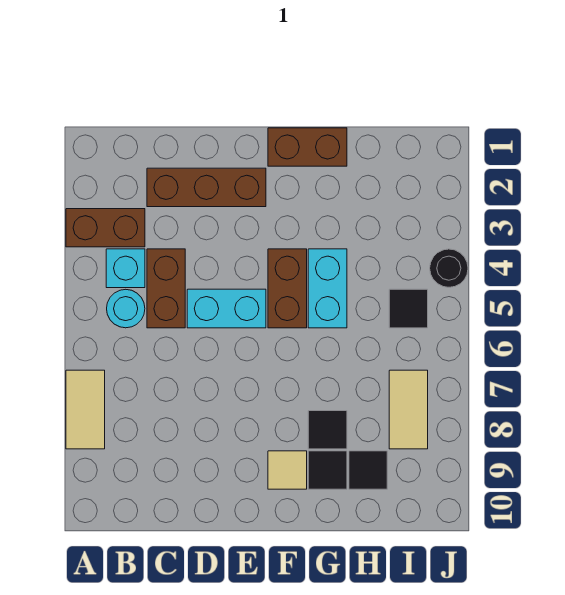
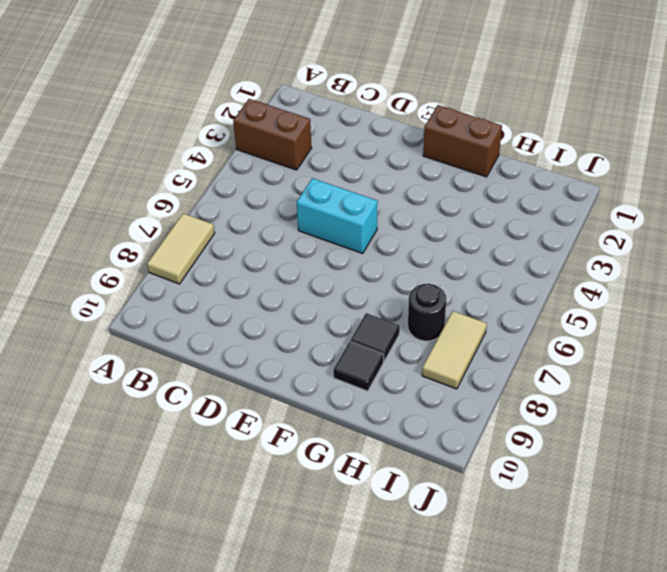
black 1x1 round brick [408,284,446,341] -> black 1x1 round brick moved to [430,249,468,287]
none -> cyan 1x1 brick [106,249,145,288]
none -> cyan 1x1 round brick [107,289,145,328]
none -> brown 1x3 brick [147,168,266,207]

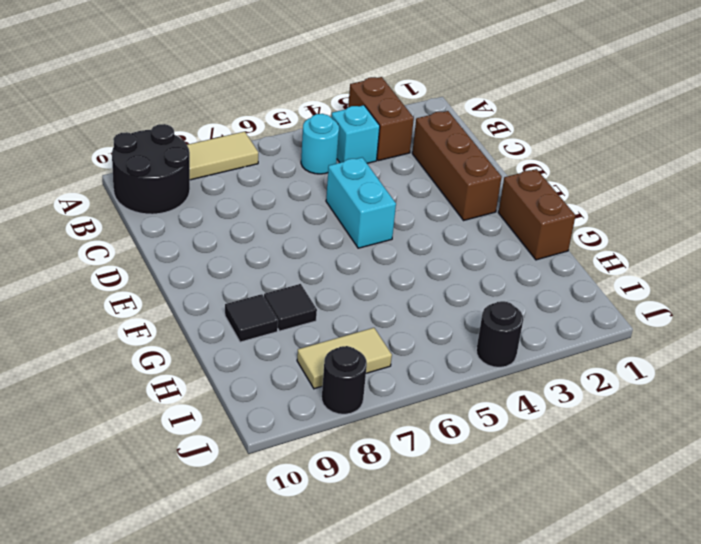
black 2x2 round brick [112,124,190,214] -> none
black 1x1 round brick [322,346,367,414] -> none
none -> brown 1x2 brick [147,249,185,328]
none -> brown 1x2 brick [268,249,307,328]
none -> tan 1x1 tile [268,451,307,489]

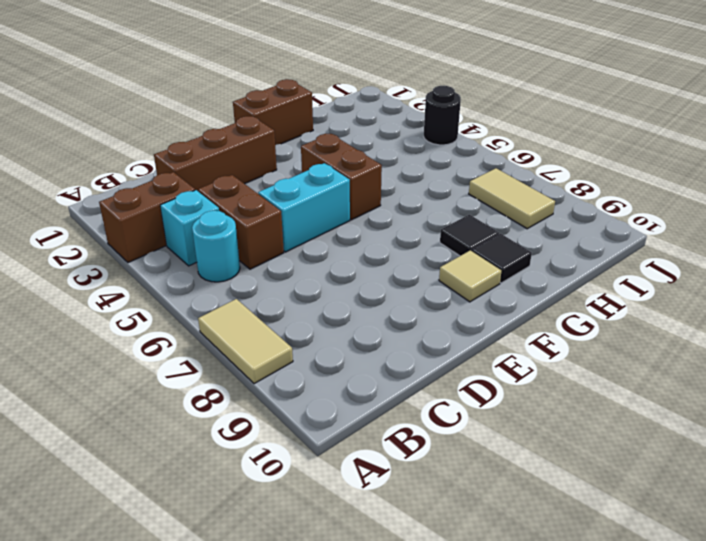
none -> cyan 1x2 brick [308,249,347,328]
none -> black 1x1 tile [349,451,387,489]
none -> black 1x1 tile [389,289,428,328]

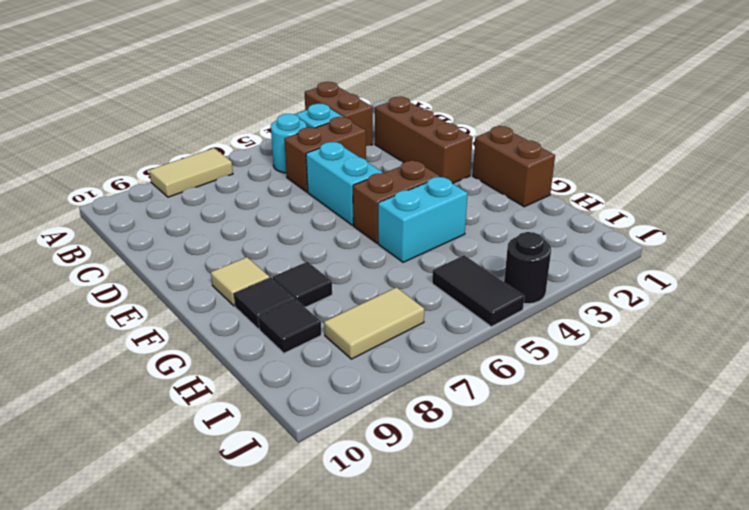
black 1x2 tile [432,255,524,327] -> black 1x1 tile [389,289,428,328]

